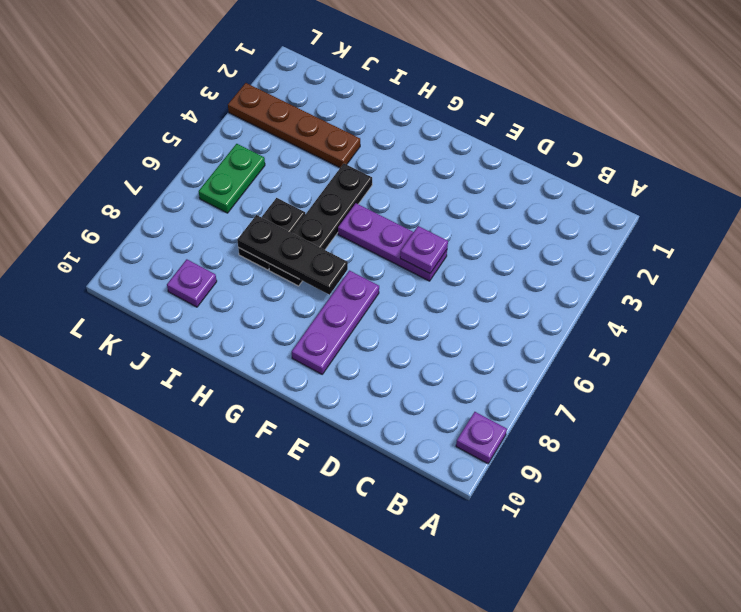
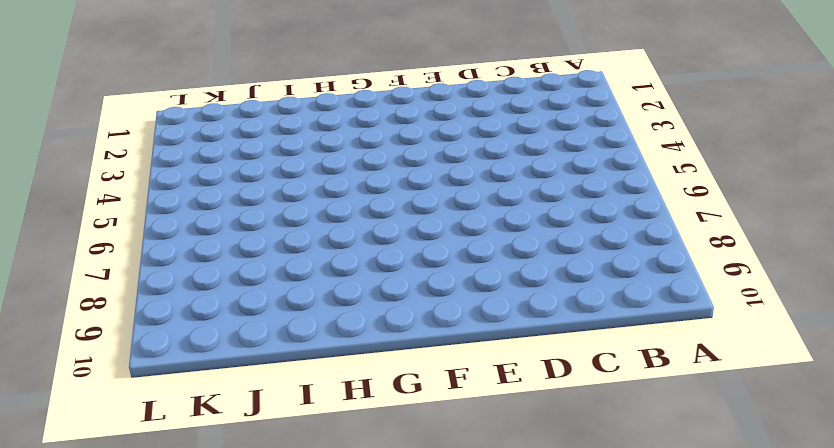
none -> purple 1x1 plate [456,412,507,464]
none -> purple 1x3 plate [338,203,447,281]

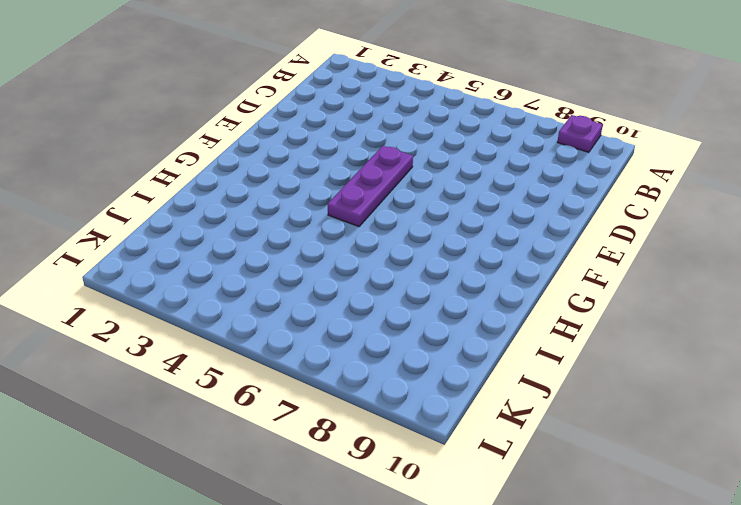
none -> purple 1x3 plate [292,271,379,374]
none -> black 1x4 plate [269,164,372,286]

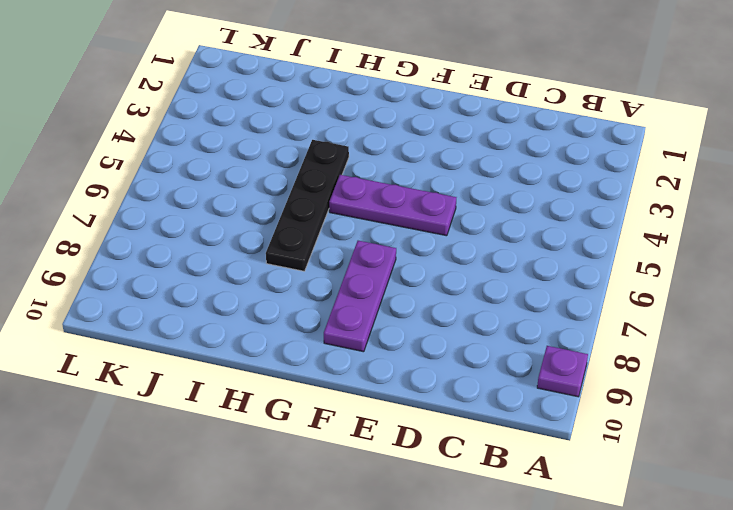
none -> brown 1x4 plate [228,83,360,168]
none -> black 1x2 plate [238,198,305,270]

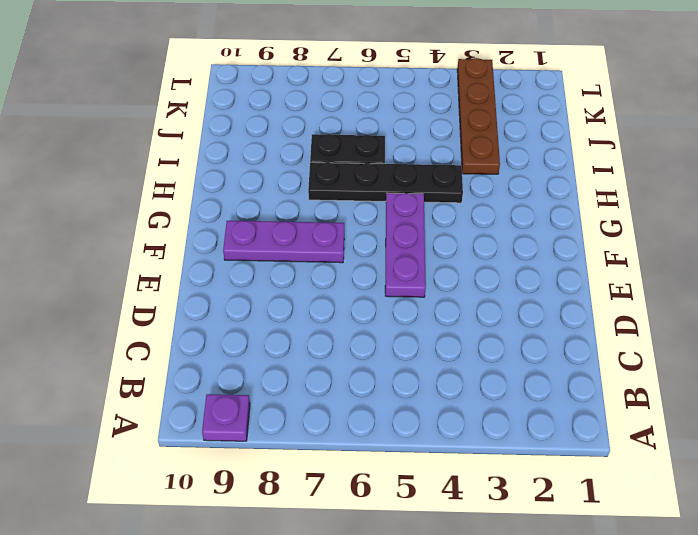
none -> purple 1x1 plate [167,259,217,307]
none -> green 1x2 plate [199,144,265,213]

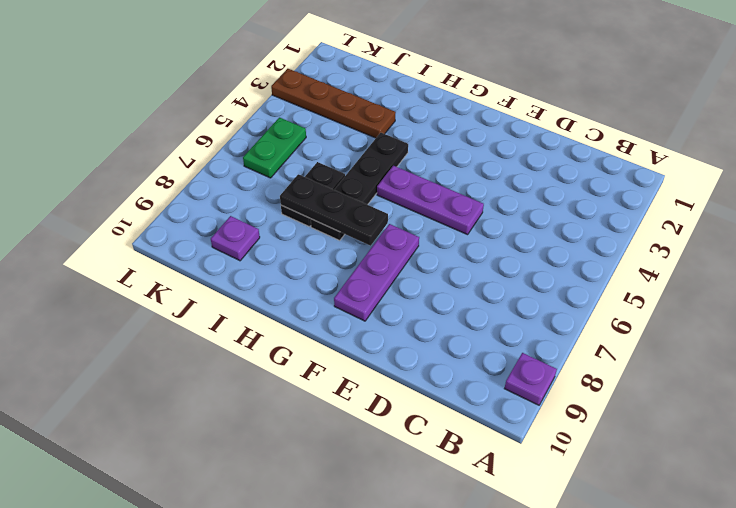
none -> purple 1x1 plate [400,226,448,273]

